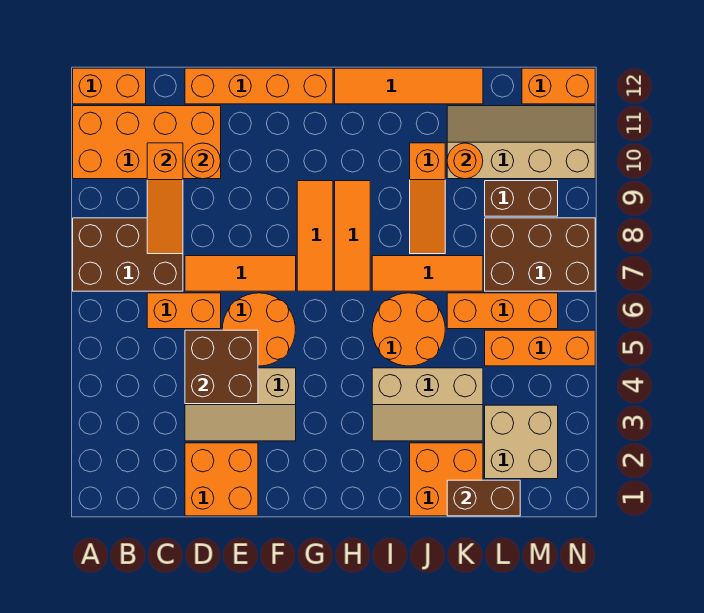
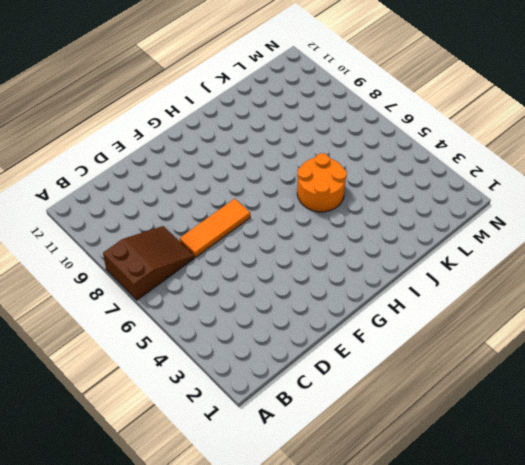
brown 2x3 slope [103,226,194,300] -> brown 2x3 brick [73,218,183,291]
none -> orange 2x4 brick [73,106,221,179]
none -> orange 1x2 brick [73,68,146,104]
none -> orange 1x2 brick [147,293,221,329]

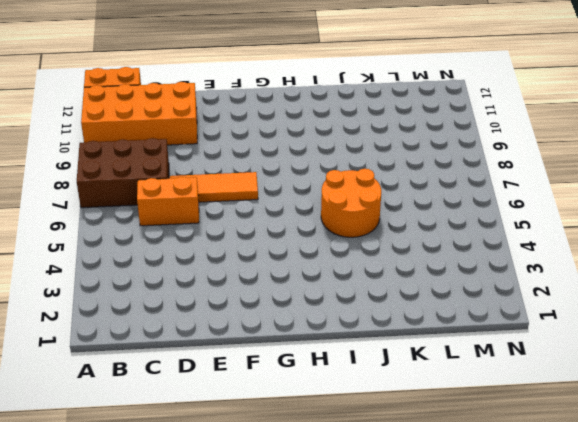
none -> orange 2x2 brick [185,443,258,516]
none -> tan 2x3 slope [185,368,296,441]
none -> orange 1x4 brick [185,68,333,104]

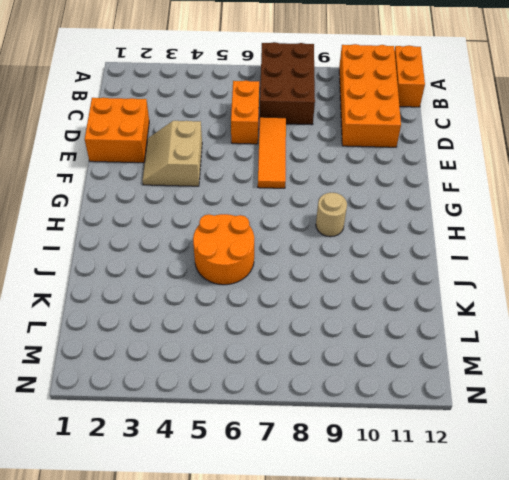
tan 2x2 slope [142,121,202,186] -> tan 2x3 slope [185,368,296,441]
tan 1x1 round brick [316,193,347,237] -> orange 1x3 tile [335,181,370,291]
none -> orange 1x4 brick [185,68,333,104]
none -> orange 2x2 round brick [222,293,296,366]
none -> orange 1x3 tile [297,181,333,291]

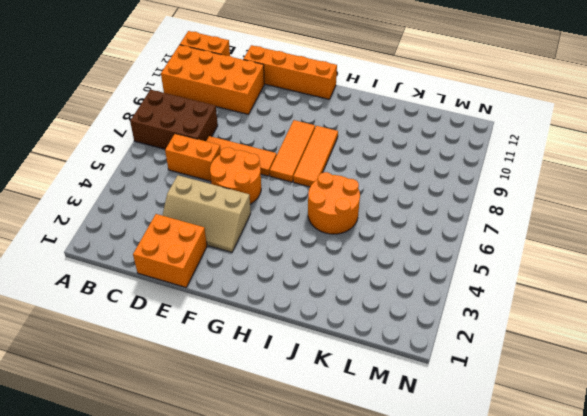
none -> orange 1x4 tile [335,68,483,104]
none -> tan 2x3 slope [372,368,483,441]
none -> orange 1x3 tile [372,256,483,291]

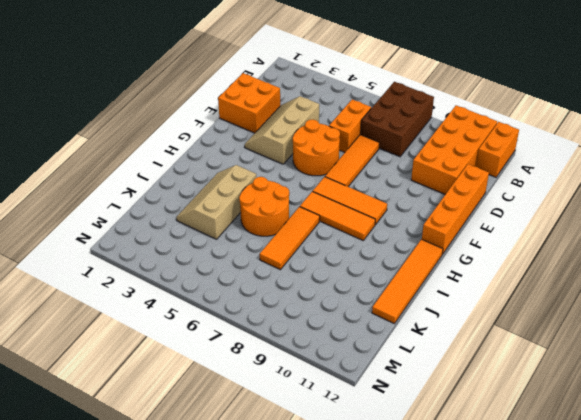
none -> orange 2x2 brick [410,443,483,516]
none -> orange 1x3 slope [410,143,445,254]
none -> orange 1x3 brick [447,293,558,329]

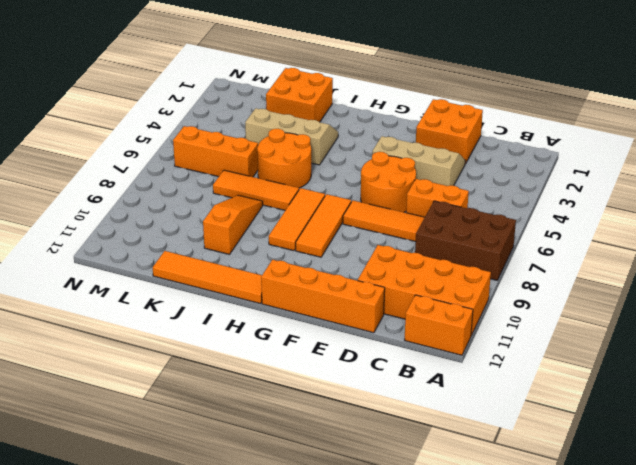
none -> tan 2x4 slope [447,106,595,179]
none -> tan 2x2 brick [485,405,558,479]
none -> orange 1x3 brick [485,330,595,366]

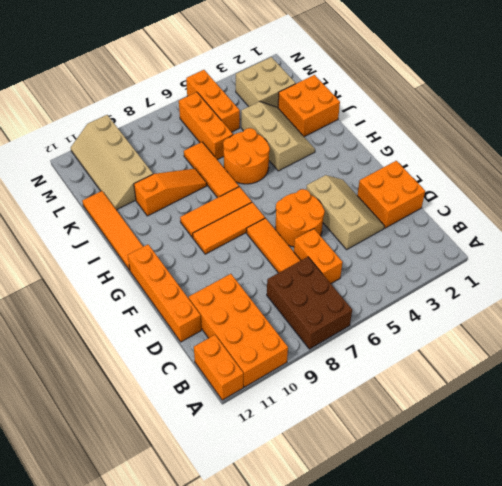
none -> brown 2x3 brick [485,218,595,291]
none -> brown 1x2 brick [485,181,558,216]
none -> orange 1x2 brick [522,68,595,104]

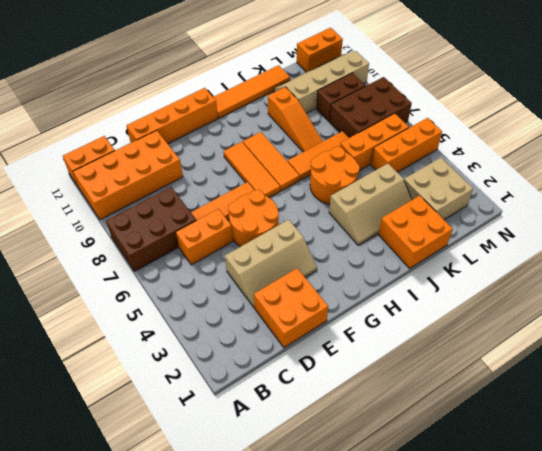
none -> orange 1x3 slope [147,143,183,254]
none -> brown 2x2 brick [185,330,258,404]
none -> orange 1x1 round brick [185,143,221,179]

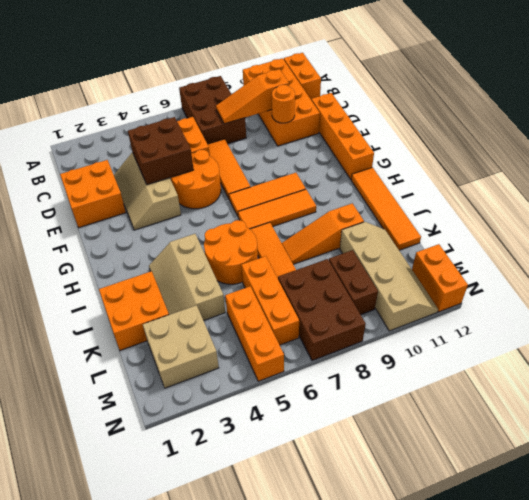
none -> brown 1x2 brick [447,480,520,516]
none -> orange 1x1 round brick [447,143,483,179]

